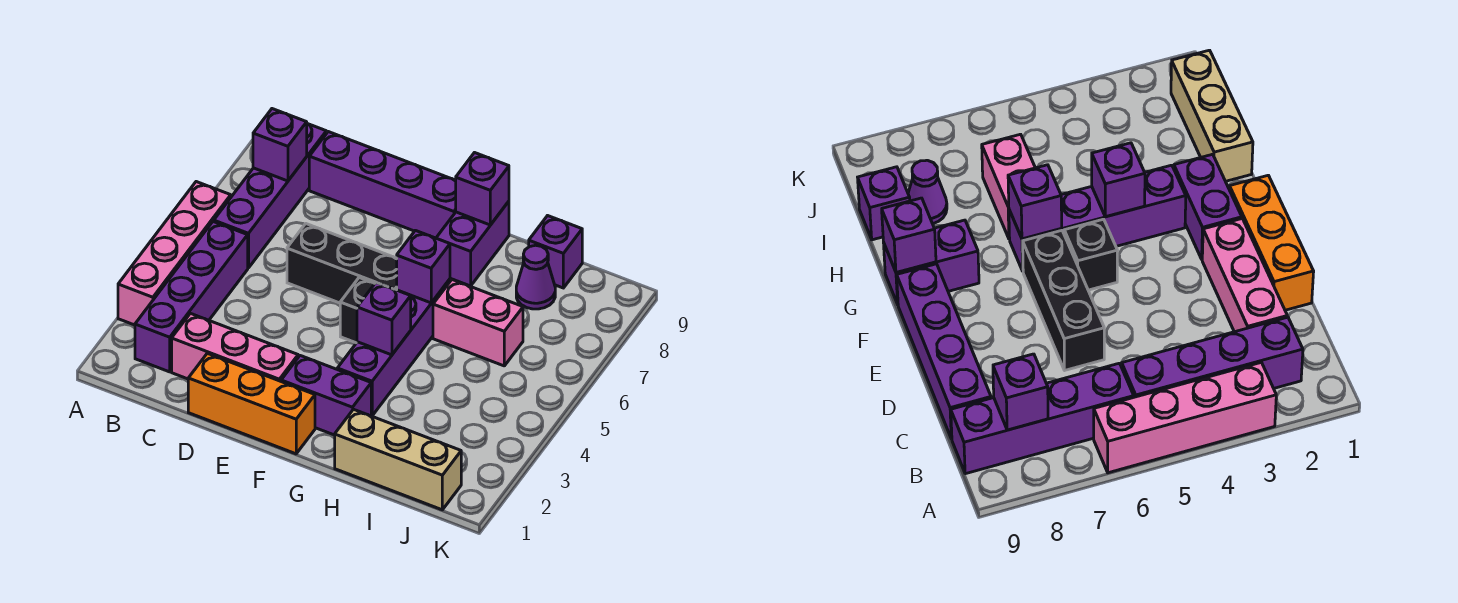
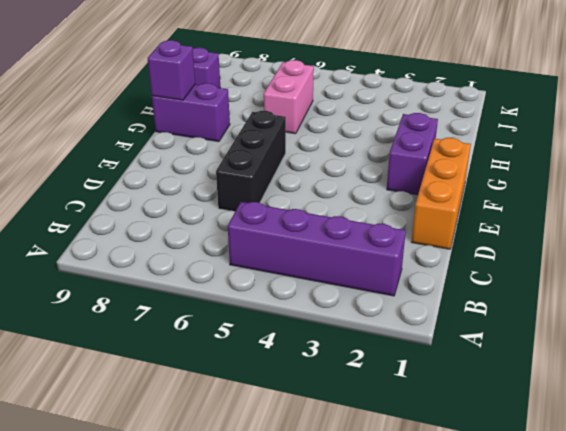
none -> pink 1x4 brick [118,182,231,325]
none -> purple 1x4 brick [214,124,326,268]
none -> pink 1x3 brick [172,313,298,381]

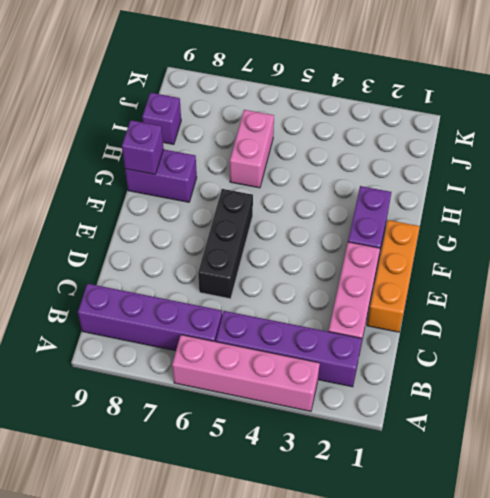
none -> purple 1x4 brick [309,132,456,238]
none -> black 1x1 brick [340,278,375,343]
none -> purple 1x4 brick [337,279,450,416]

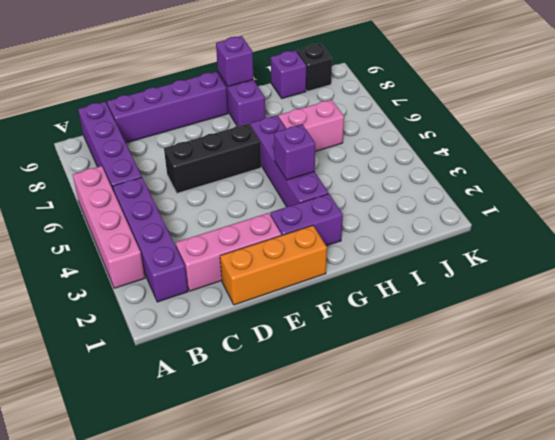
black 1x1 brick [296,43,332,91] -> black 1x1 brick moved to [340,278,375,343]
none -> tan 1x3 brick [335,409,461,510]
none -> purple 1x1 cone [516,245,555,309]
none -> purple 1x1 brick [253,109,307,181]

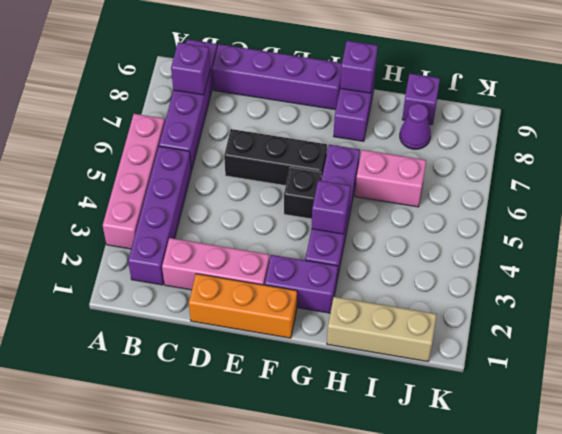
none -> purple 1x1 brick [397,230,450,303]

